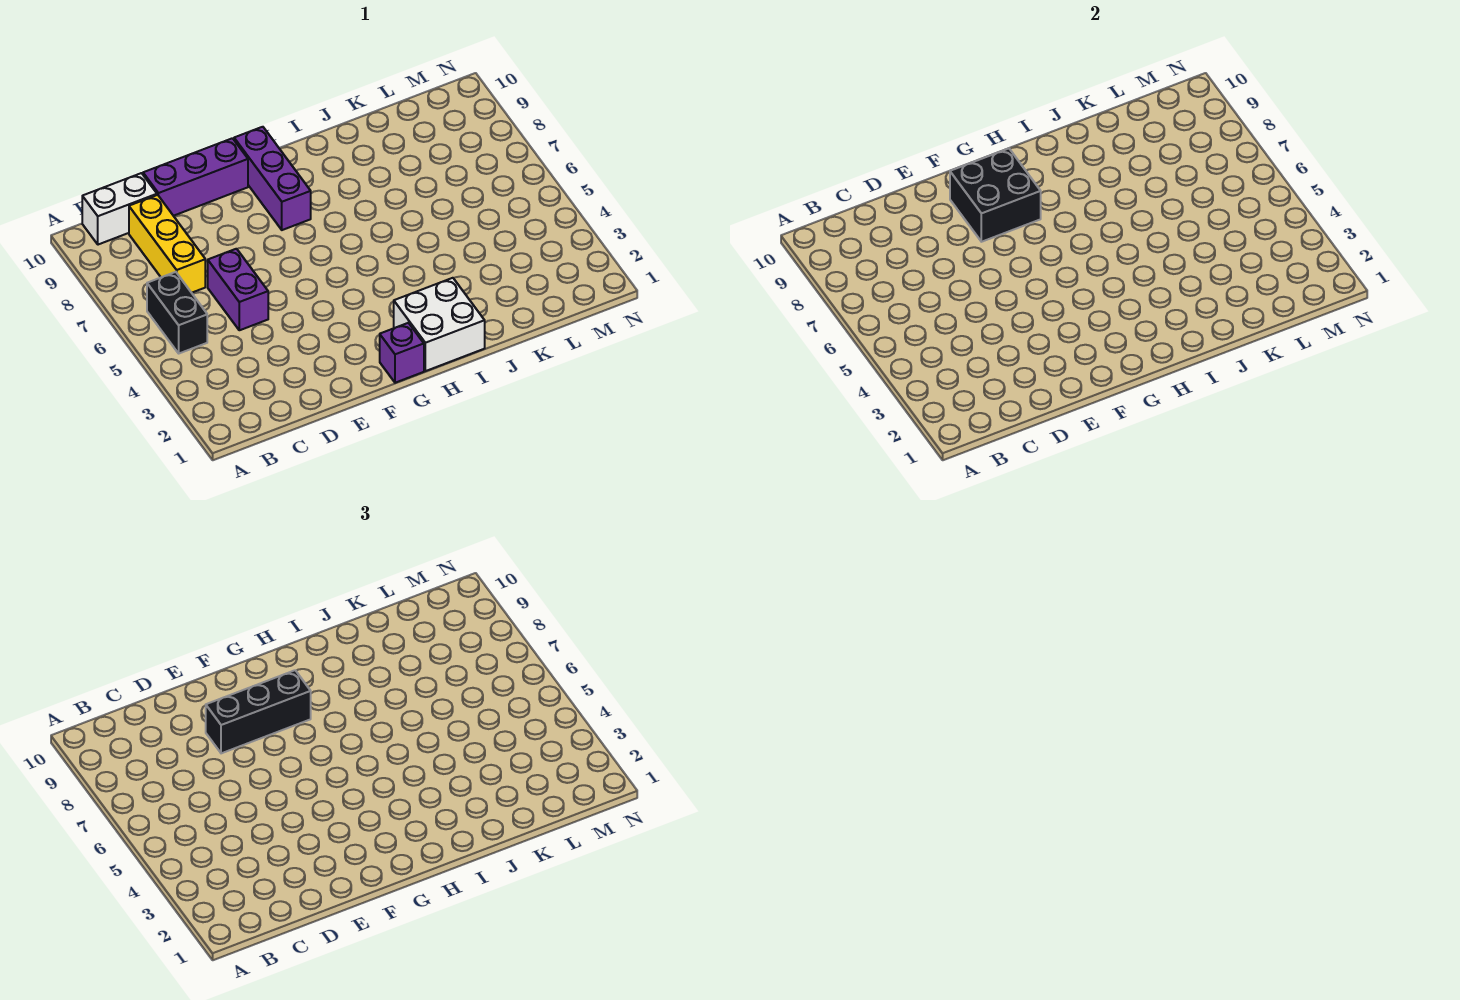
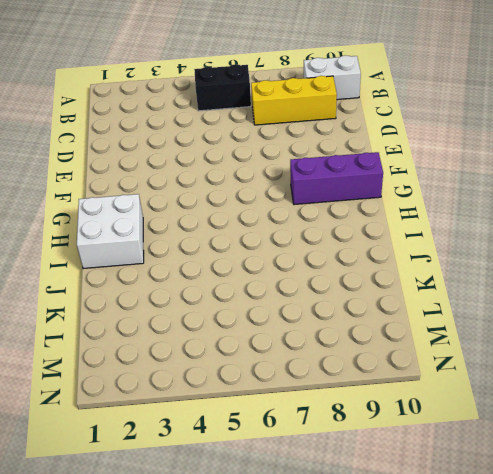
white 1x2 brick [304,55,361,100] -> white 1x2 brick turned to [82,173,157,245]
none -> purple 1x2 brick [208,249,268,330]
none -> purple 1x3 brick [143,138,248,216]

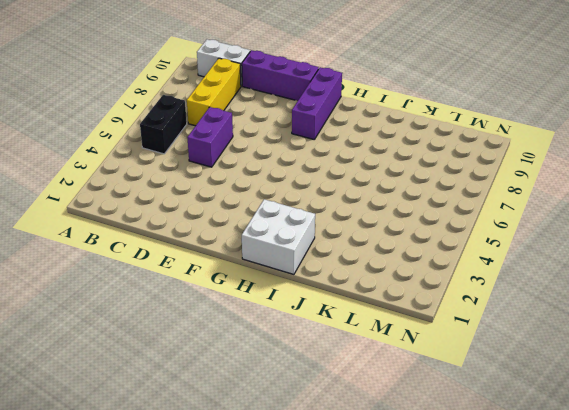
none -> purple 1x1 brick [380,323,424,383]
none -> black 2x2 brick [950,148,1041,242]

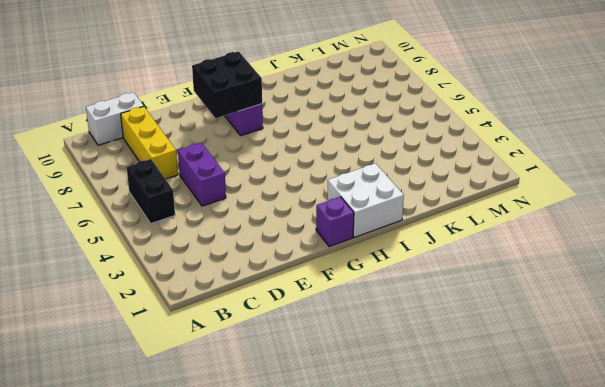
none -> purple 1x3 brick [143,138,248,216]
none -> black 1x3 brick [206,670,311,753]

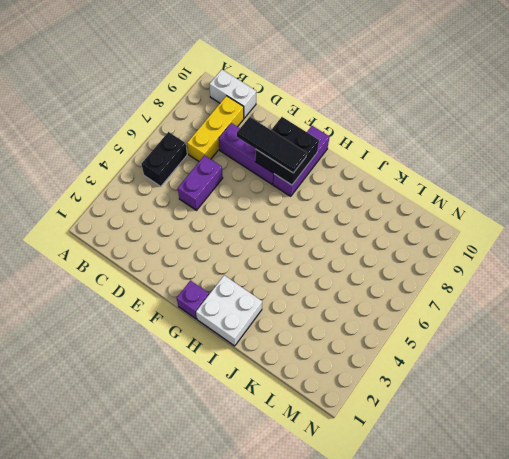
purple 1x3 brick [219,123,274,184] -> purple 1x3 brick moved to [143,138,248,216]
black 1x3 tile [237,117,307,173] -> black 1x3 brick [206,670,311,753]

